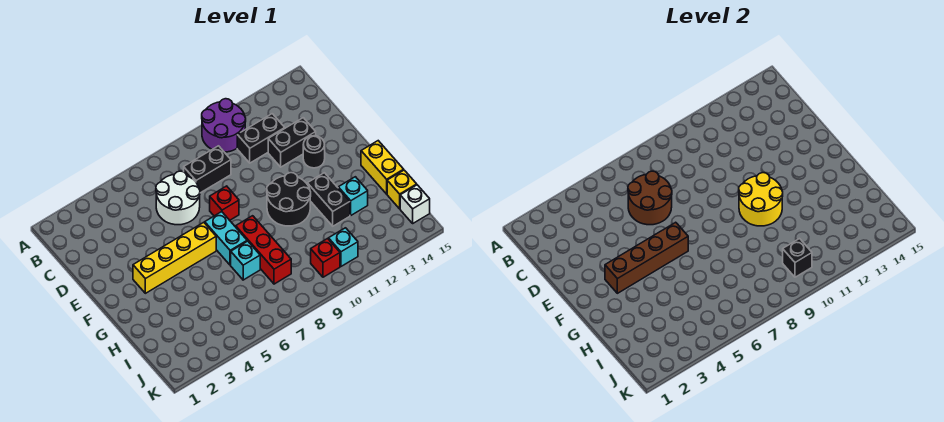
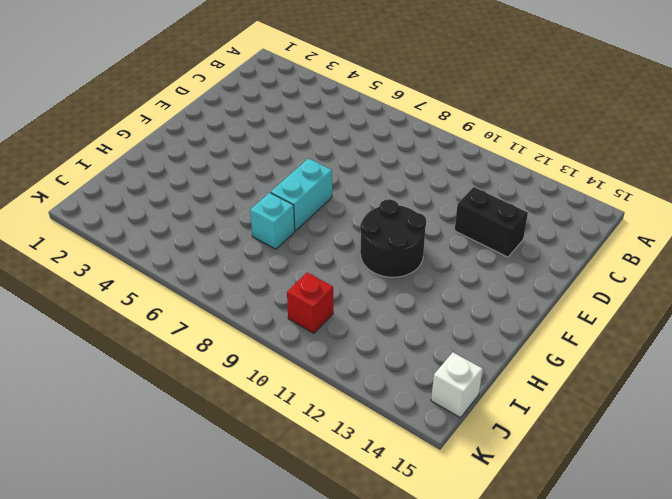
none -> purple 2x2 round brick [202,99,246,152]
none -> white 2x2 round brick [156,171,200,225]
none -> black 1x2 brick [184,146,231,193]

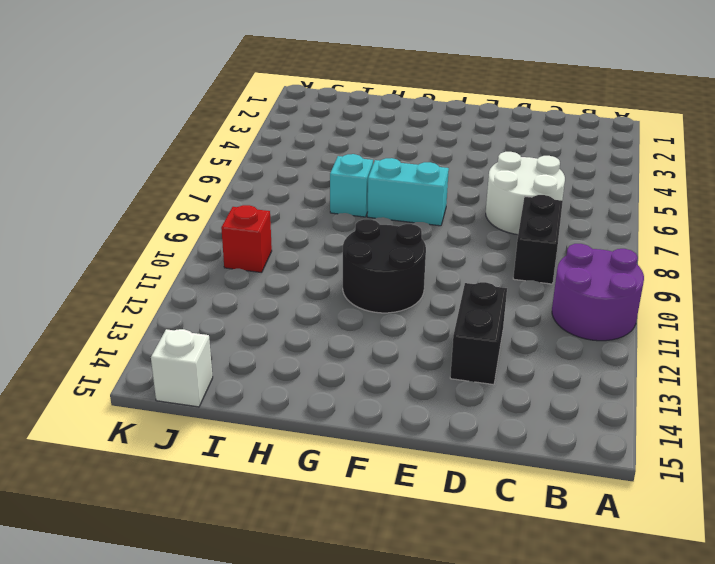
none -> black 1x2 brick [237,114,285,163]
none -> red 1x1 brick [210,186,239,220]
none -> black 1x1 round brick [303,136,325,168]

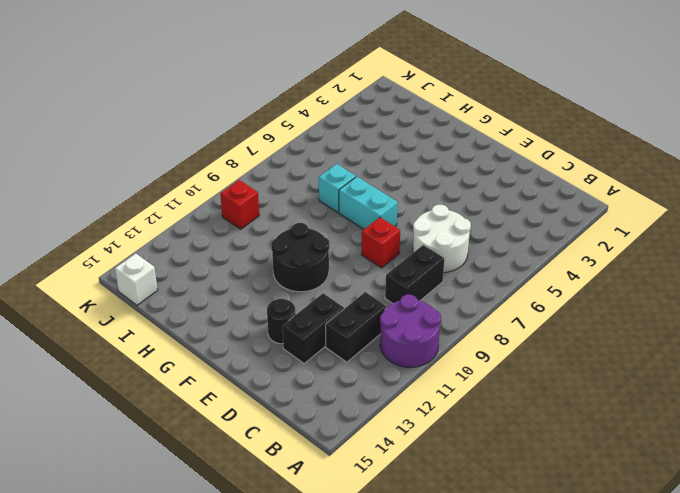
none -> yellow 1x4 brick [133,222,216,293]
none -> red 1x3 brick [236,216,291,284]
none -> black 1x2 brick [307,173,350,226]

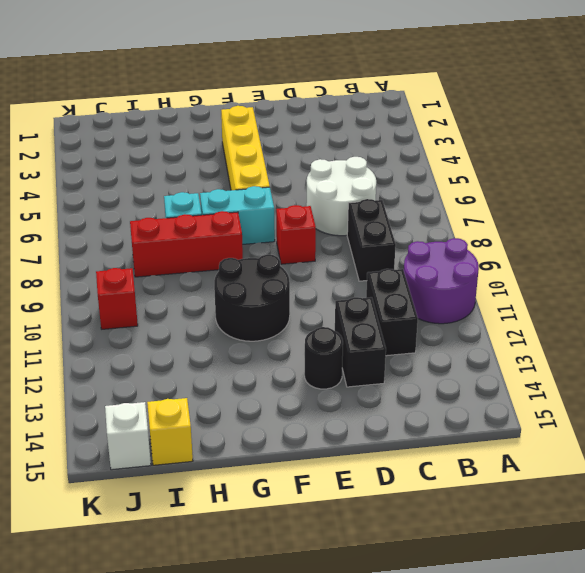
none -> black 1x2 brick [307,173,350,226]
none -> yellow 1x2 brick [361,141,404,194]
none -> cyan 1x1 brick [338,177,368,215]

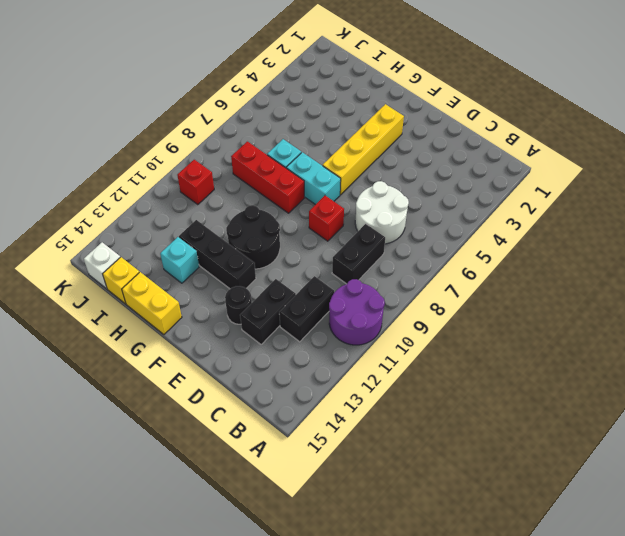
black 1x3 brick [179,220,256,289] -> black 1x2 brick [307,173,350,226]
none -> cyan 1x1 brick [329,228,358,266]
none -> brown 2x2 round brick [628,171,672,225]
none -> brown 1x4 brick [605,222,688,293]

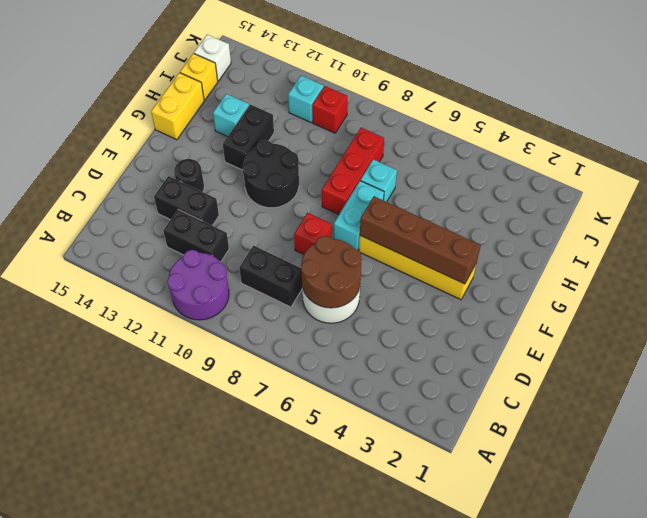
none -> yellow 2x2 round brick [739,173,783,226]
none -> black 1x1 brick [783,239,812,277]

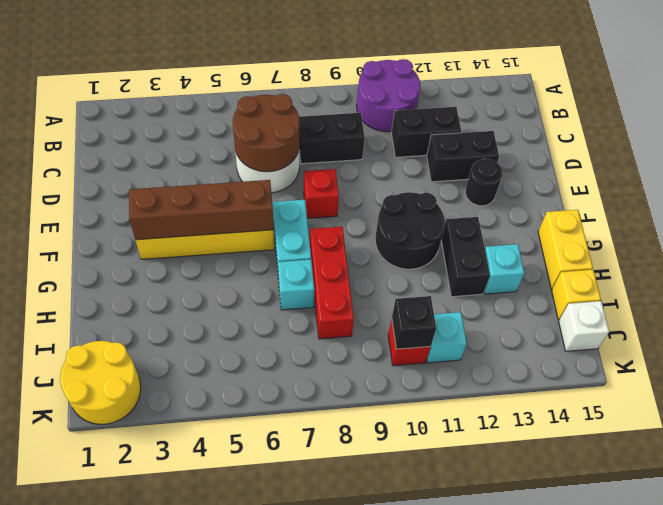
yellow 2x2 round brick [60,341,141,424] -> yellow 2x2 round brick moved to [739,173,783,226]

